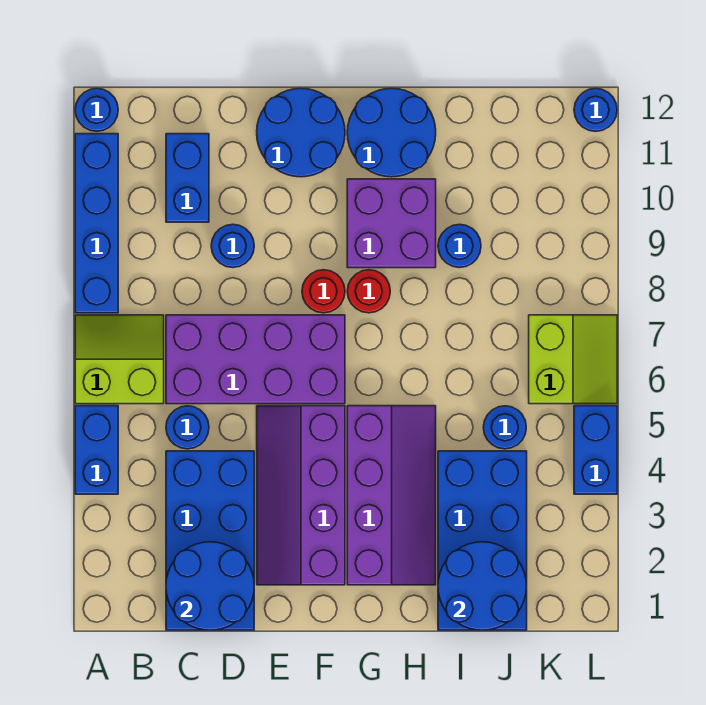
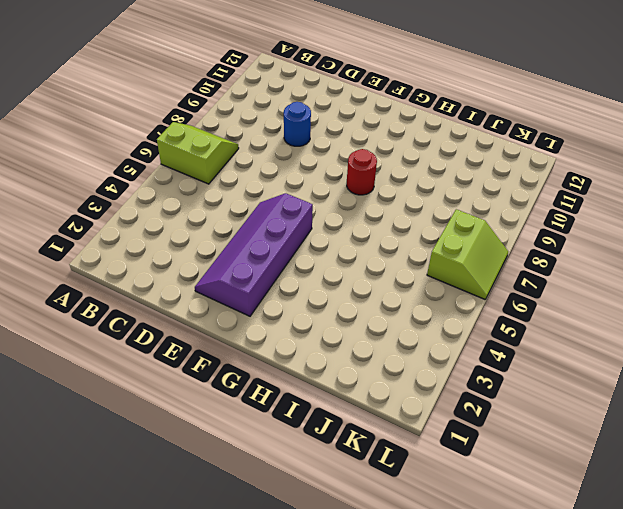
none -> blue 1x2 brick [75,406,118,494]
none -> blue 1x4 brick [75,134,118,313]
none -> blue 1x1 round brick [75,88,118,131]

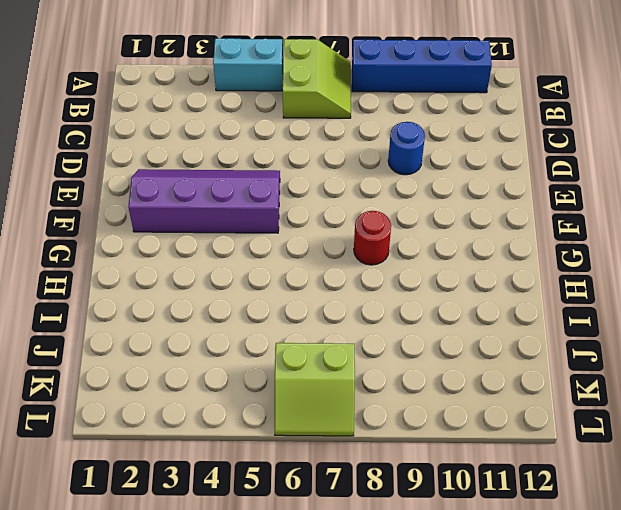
cyan 1x2 brick [213,38,283,91] -> blue 1x2 brick [75,406,118,494]
none -> blue 1x1 round brick [75,88,118,131]
none -> blue 2x4 brick [166,451,254,630]
none -> blue 1x1 round brick [166,406,209,449]

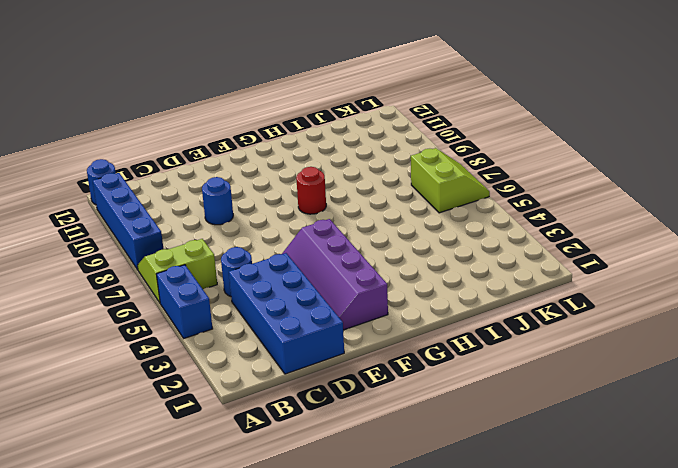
none -> purple 2x4 brick [166,315,345,404]
none -> blue 1x2 brick [166,134,209,222]
none -> blue 2x2 round brick [257,88,345,177]

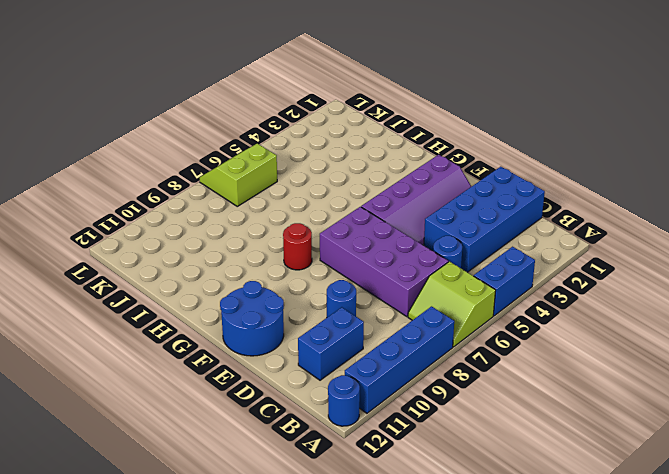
none -> red 1x1 round brick [302,270,345,313]
none -> purple 2x4 slope [347,406,436,585]
none -> purple 2x2 brick [347,179,436,268]

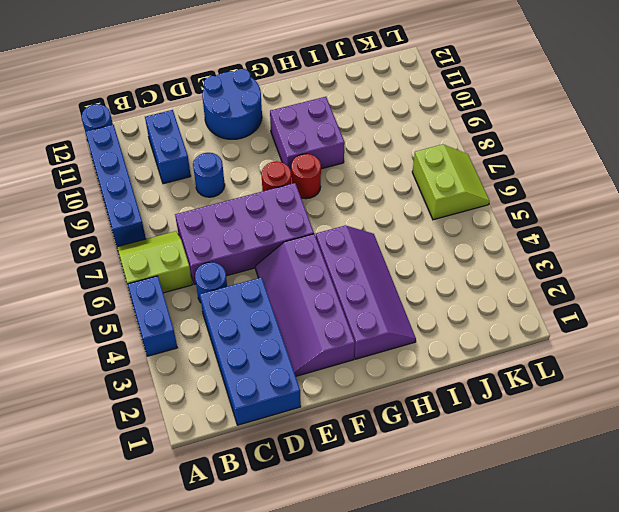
none -> blue 2x2 round brick [347,88,436,177]
none -> blue 2x4 brick [438,451,527,630]
none -> blue 1x1 round brick [438,224,481,268]

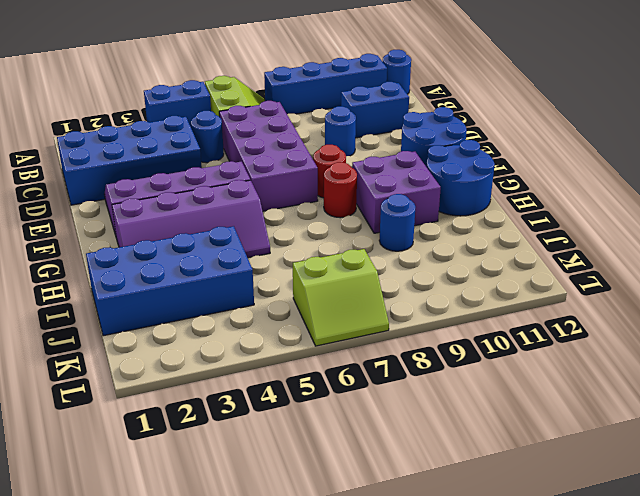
none -> blue 1x1 round brick [483,406,526,449]
none -> blue 1x2 brick [574,406,617,494]
none -> blue 1x1 round brick [574,88,617,131]

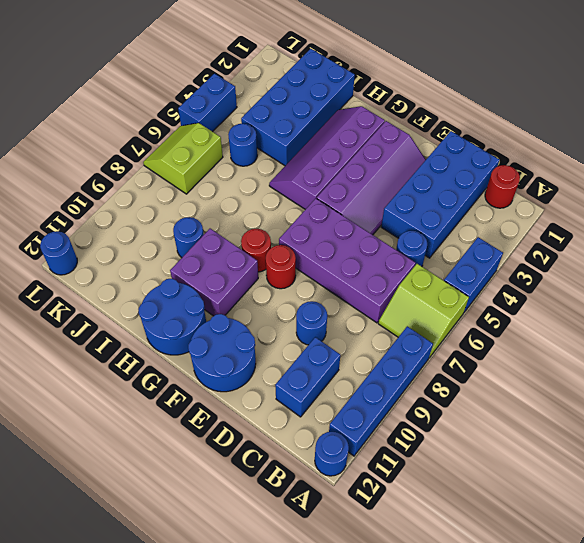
red 1x1 round brick [485,165,520,208] -> none
none -> blue 2x2 round brick [166,542,254,630]
none -> blue 2x2 round brick [438,542,527,630]

